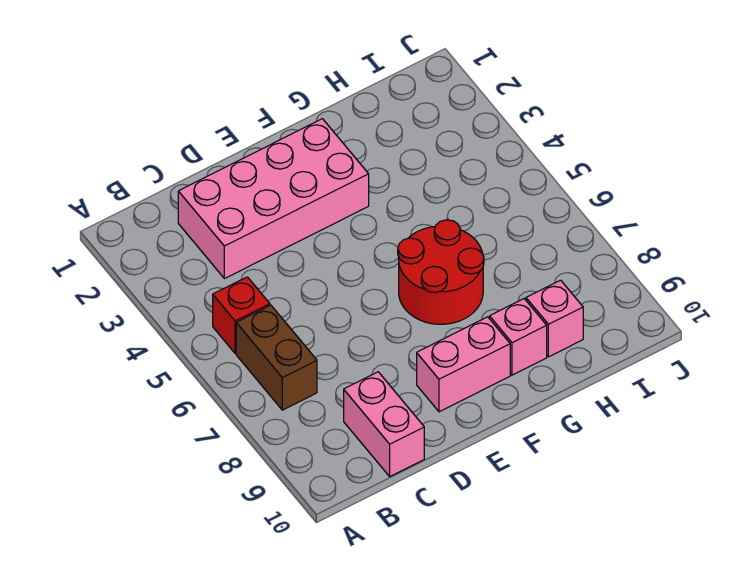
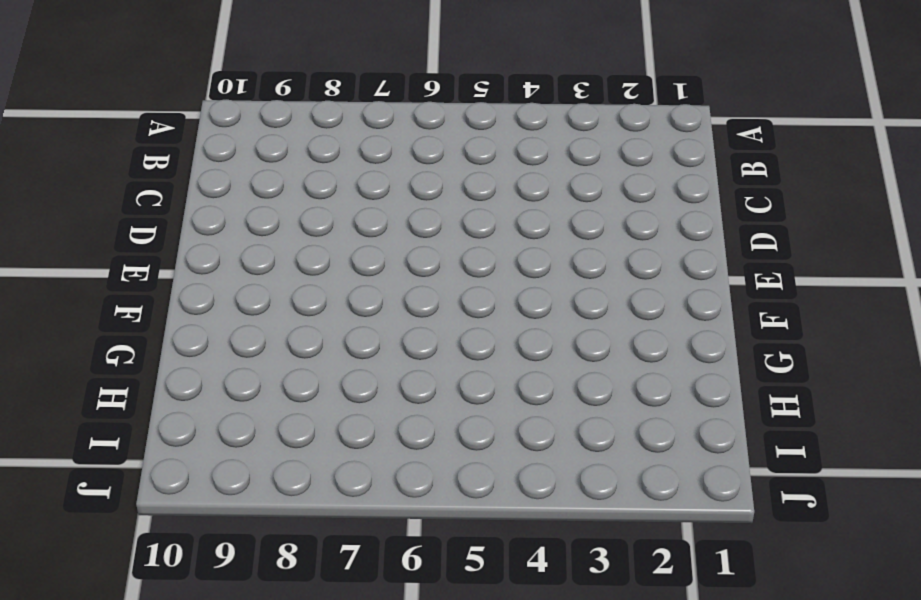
none -> red 1x1 brick [213,277,270,353]
none -> brown 1x2 brick [236,305,317,410]

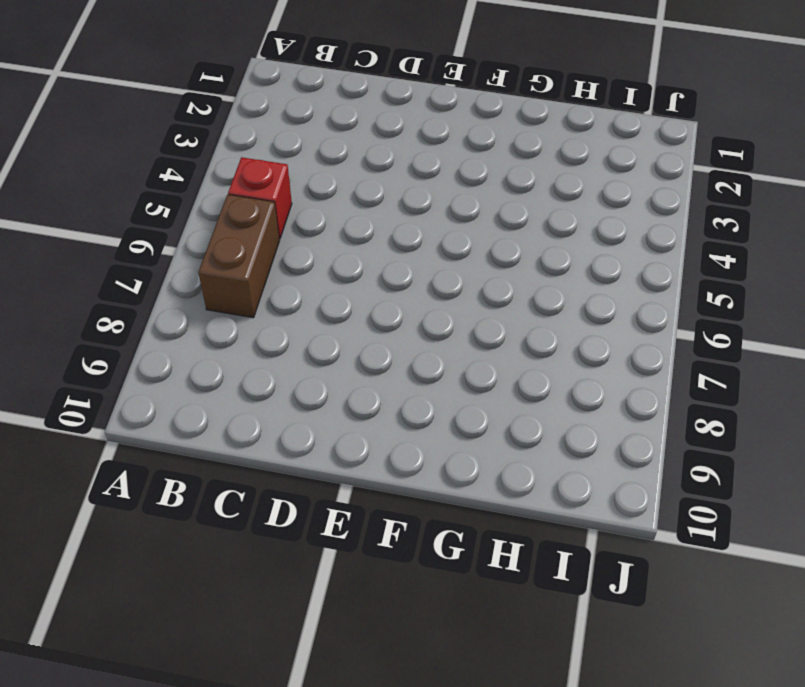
none -> pink 2x4 brick [178,119,369,279]
none -> pink 1x2 brick [344,372,424,476]

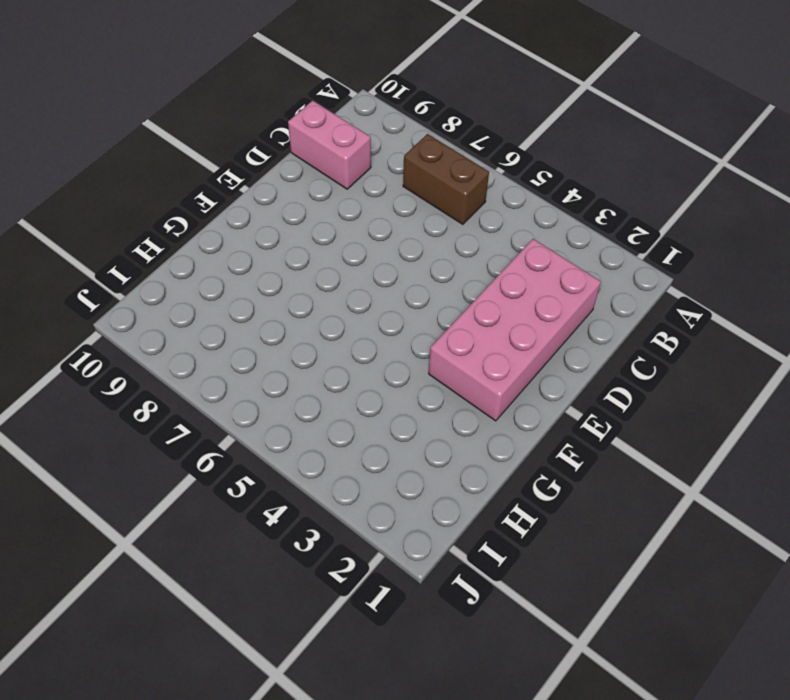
none -> red 1x1 brick [213,277,270,353]
none -> pink 1x2 brick [417,317,510,412]

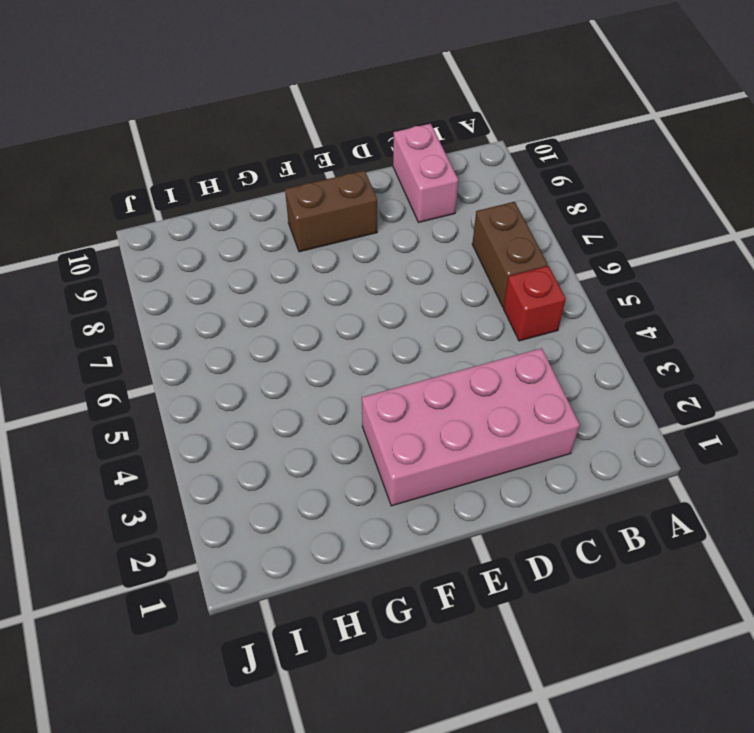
brown 1x2 brick [285,170,377,252] -> pink 1x2 brick [417,317,510,412]
none -> red 2x2 round brick [398,220,484,324]
none -> pink 1x1 brick [490,299,547,375]

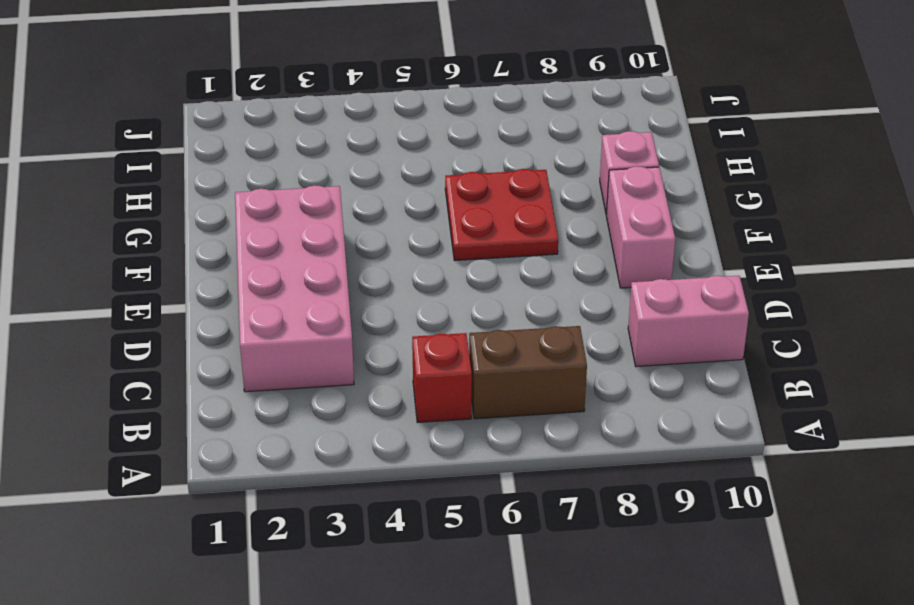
red 2x2 plate [445,169,558,261] -> red 2x2 round brick [398,220,484,324]
none -> pink 1x1 brick [526,280,583,357]

